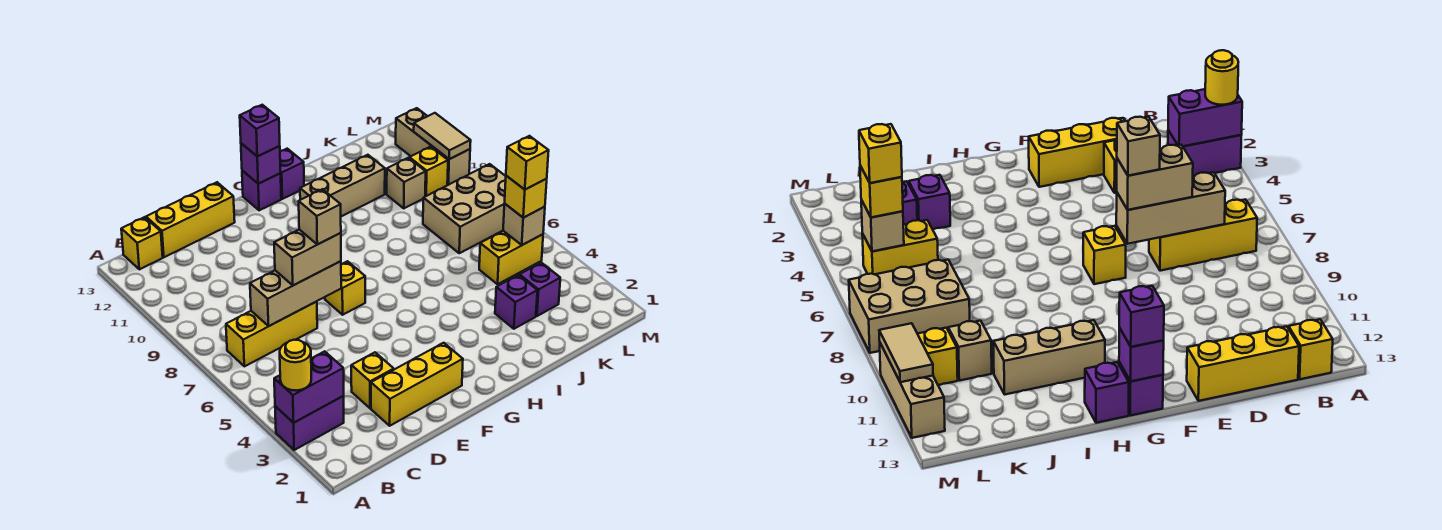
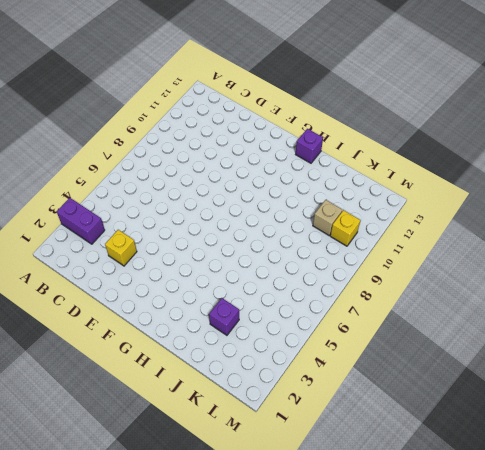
none -> yellow 1x3 brick [226,301,317,366]
none -> yellow 1x1 brick [121,217,163,269]
none -> yellow 1x3 brick [146,182,235,257]

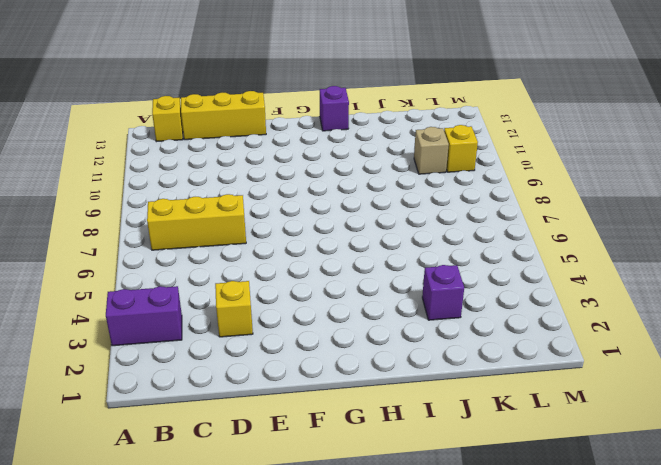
none -> yellow 1x3 brick [371,343,463,426]
none -> yellow 1x1 brick [325,261,365,315]
none -> purple 1x1 brick [242,171,281,210]

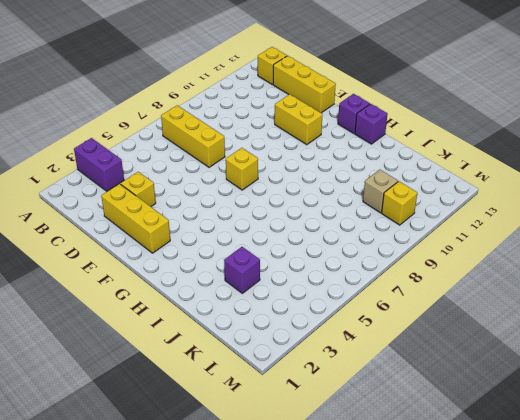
yellow 1x2 brick [275,94,322,145] -> yellow 1x2 brick moved to [479,231,543,284]
none -> tan 1x3 brick [300,155,385,216]
none -> purple 1x1 brick [519,263,560,316]
none -> tan 2x3 brick [423,164,506,253]

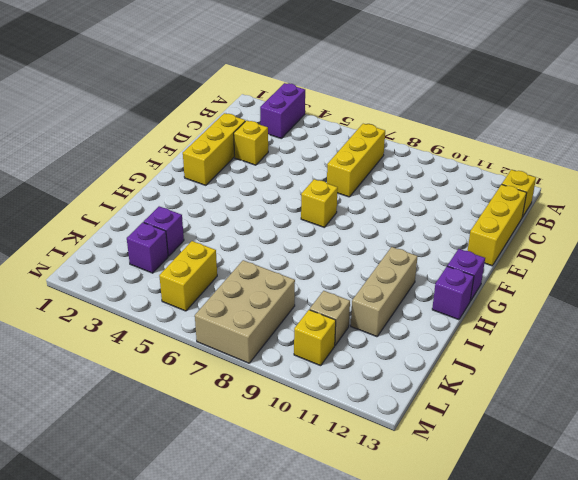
none -> tan 1x3 brick [396,108,470,185]
none -> purple 1x2 brick [274,351,344,423]
none -> tan 1x3 brick [250,261,341,326]

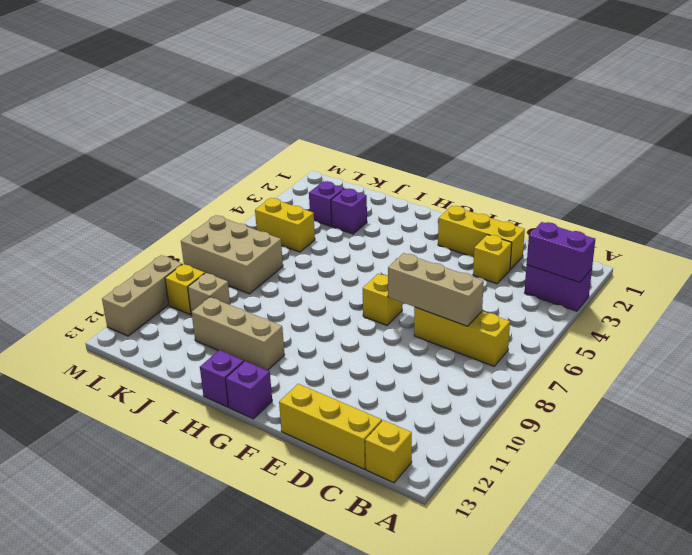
none -> purple 1x1 brick [241,143,281,184]
none -> tan 1x1 brick [503,204,545,245]
none -> tan 1x2 tile [414,113,471,159]

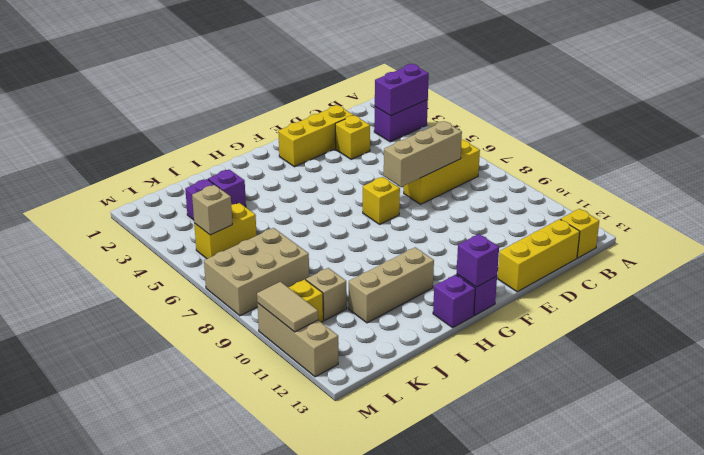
none -> yellow 1x1 round brick [280,340,311,391]
none -> tan 1x2 brick [274,230,341,285]
none -> purple 1x1 brick [240,105,280,156]

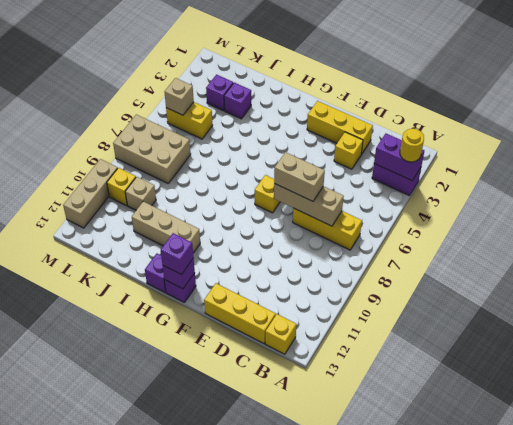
none -> tan 1x2 tile [414,113,471,159]
none -> yellow 1x1 brick [505,176,547,218]
none -> tan 1x1 brick [299,189,341,244]

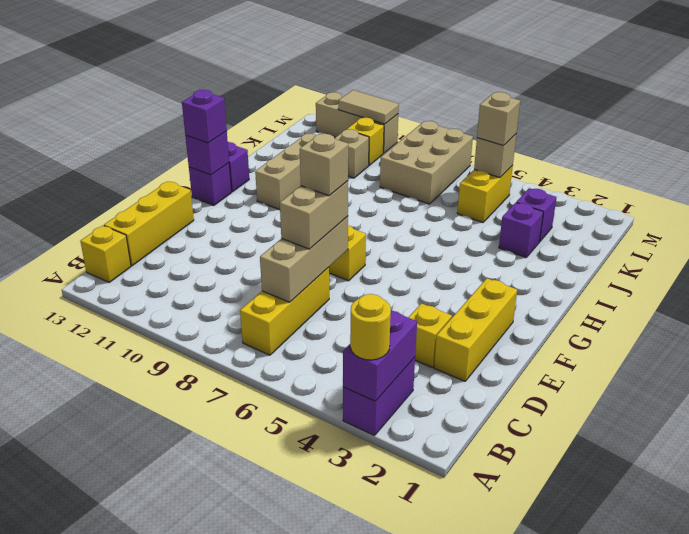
tan 1x1 brick [477,92,520,146] -> yellow 1x1 brick [505,176,547,218]
none -> yellow 1x1 brick [506,136,549,190]

